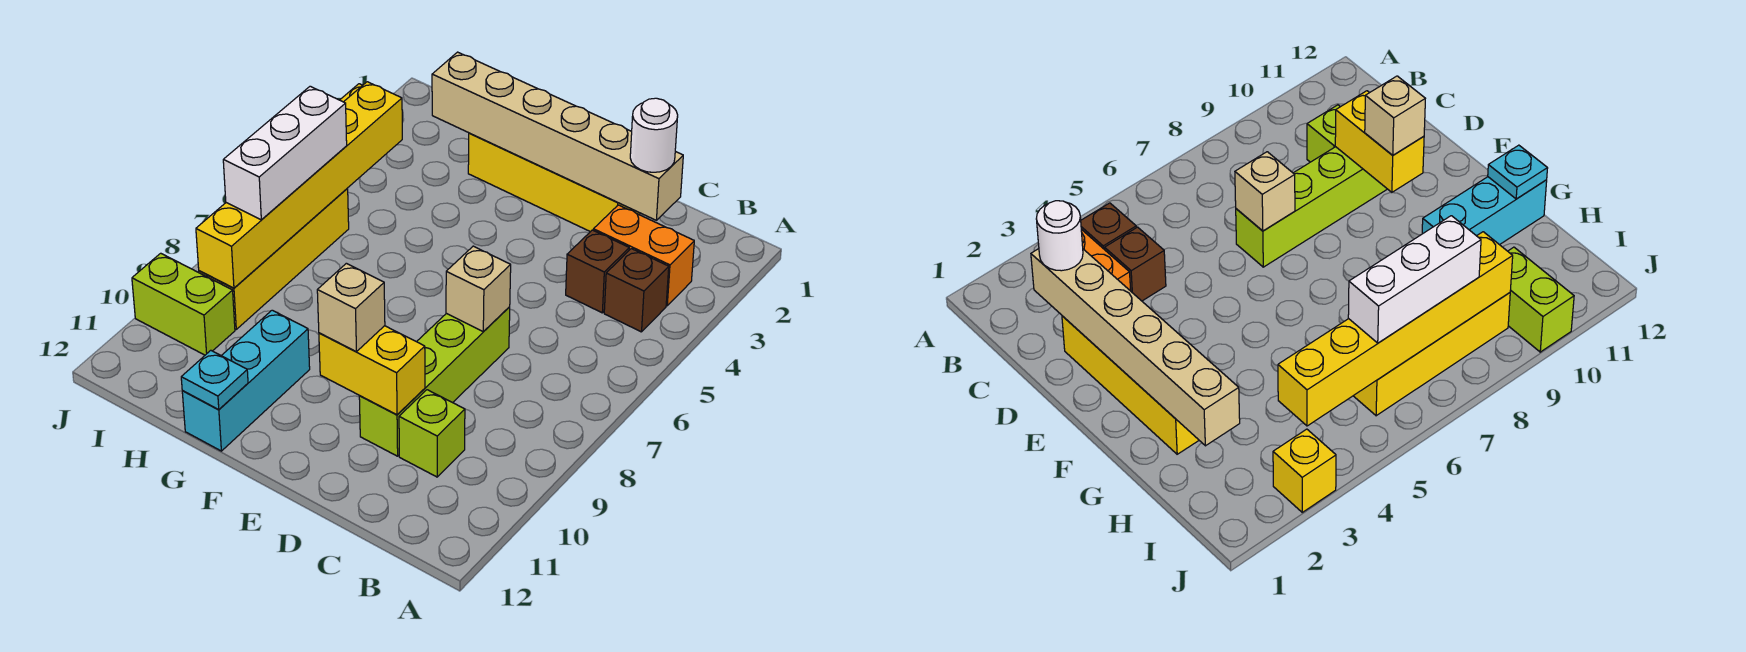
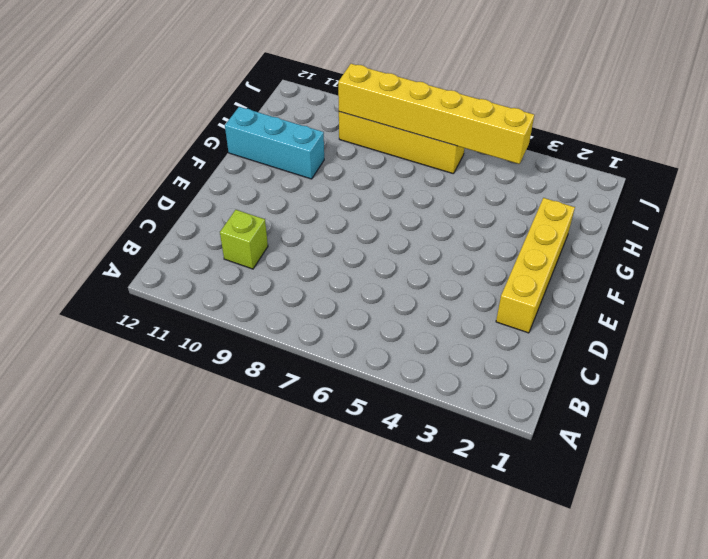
none -> orange 1x2 brick [593,205,694,306]
none -> brown 1x1 brick [604,249,669,332]
none -> brown 1x1 brick [566,230,629,313]

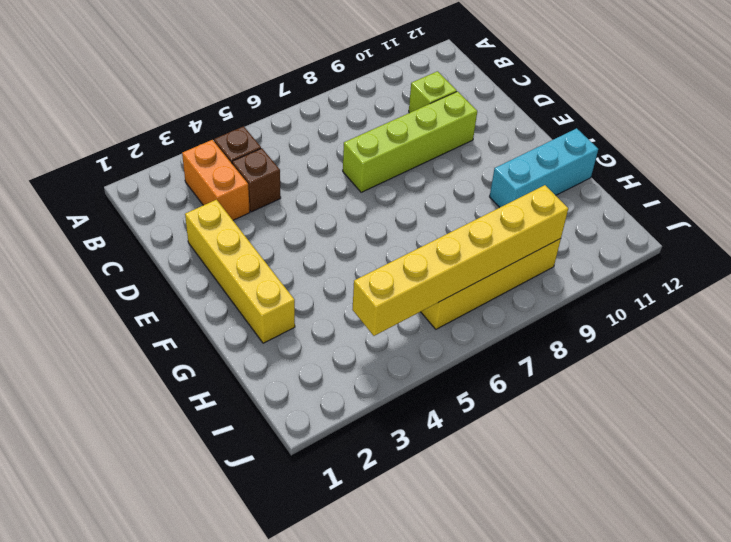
none -> lime 1x2 brick [132,253,235,355]
none -> yellow 1x1 brick [1273,429,1336,512]
none -> tan 1x6 brick [432,52,683,220]

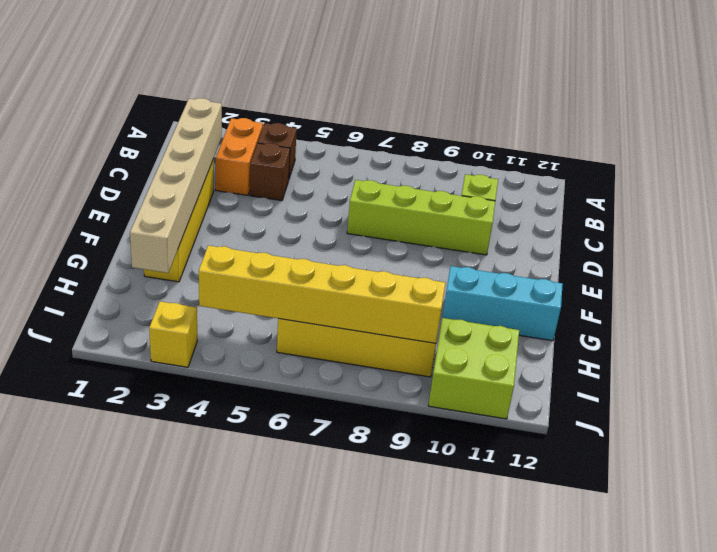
lime 2x2 brick [428,318,519,419] -> lime 1x2 brick [132,253,235,355]
none -> tan 1x1 brick [446,246,511,332]
none -> yellow 1x2 brick [319,326,425,415]
none -> cyan 1x1 plate [181,350,248,409]

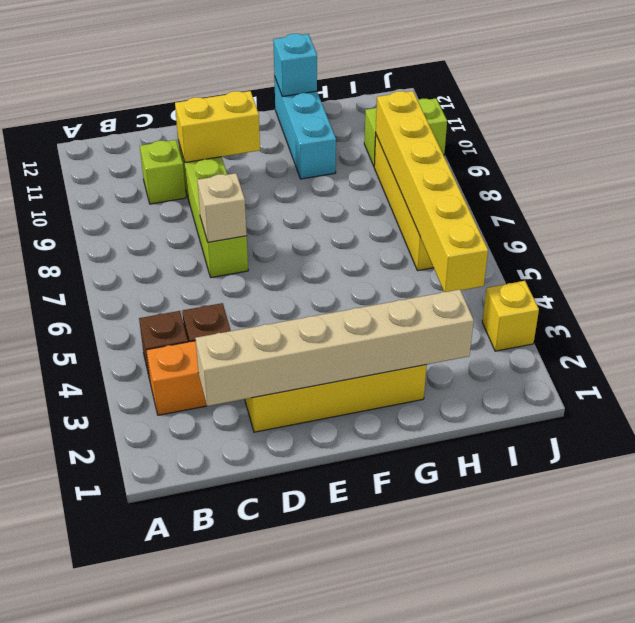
cyan 1x1 brick [273,34,317,97] -> cyan 1x1 plate [181,350,248,409]
none -> white 1x1 round brick [630,98,678,172]
none -> tan 1x1 brick [317,263,385,352]
none -> white 1x3 brick [223,86,347,220]

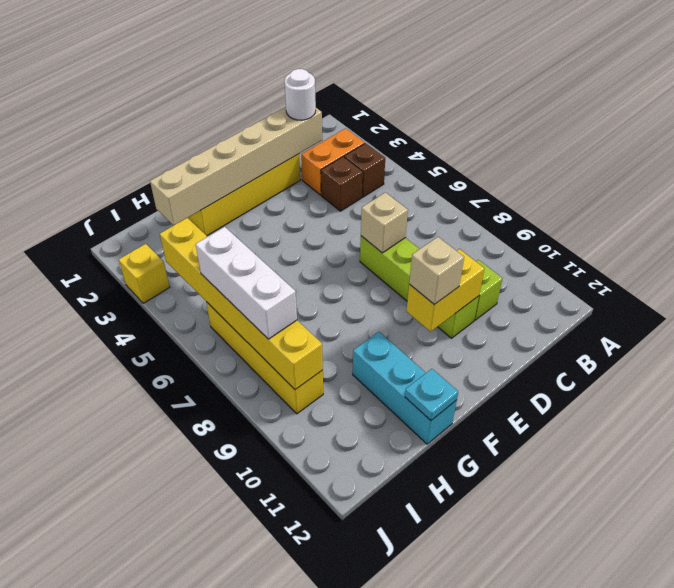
none -> lime 1x2 brick [132,253,235,355]

